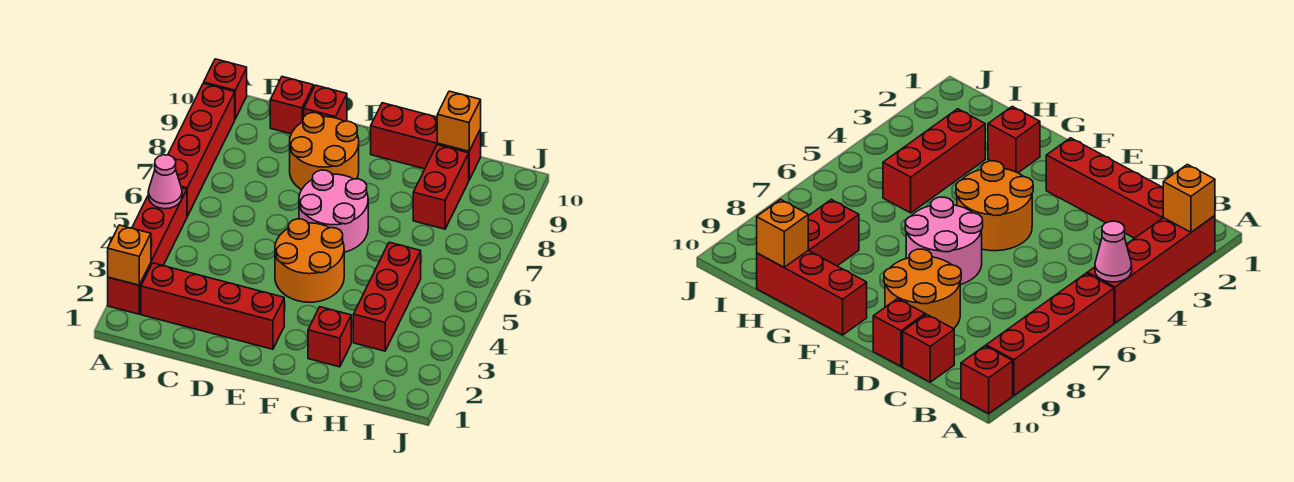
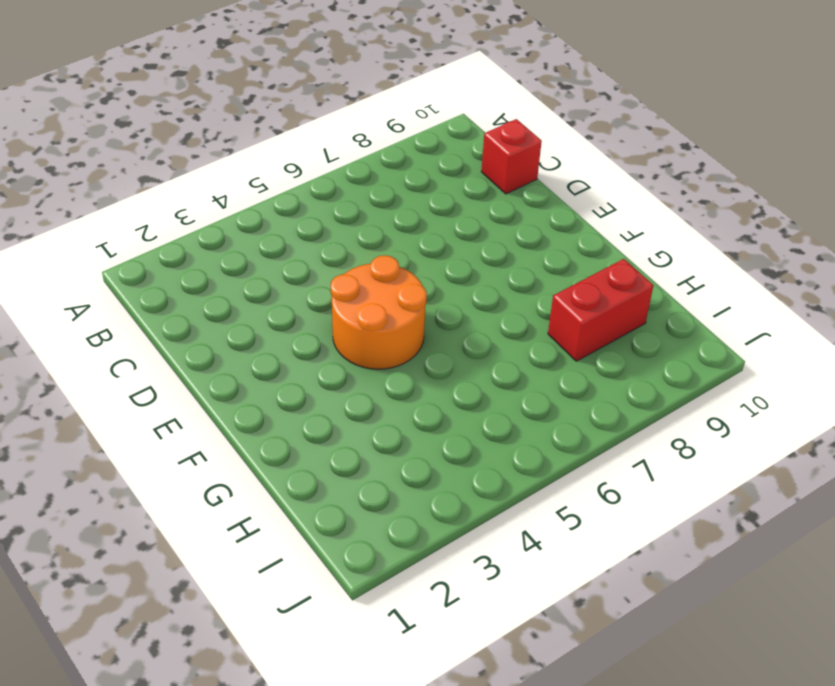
none -> red 1x4 brick [108,188,187,314]
none -> red 1x4 brick [168,83,235,216]
none -> red 1x1 brick [204,59,247,119]

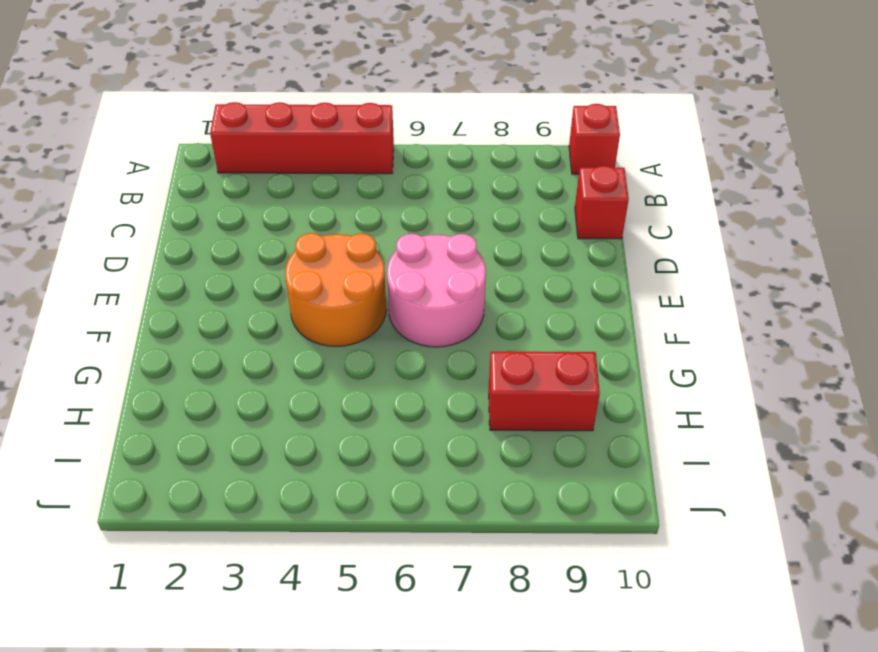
none -> red 1x4 brick [168,83,235,216]
none -> red 1x4 brick [141,263,284,349]
none -> orange 2x2 round brick [290,113,359,190]

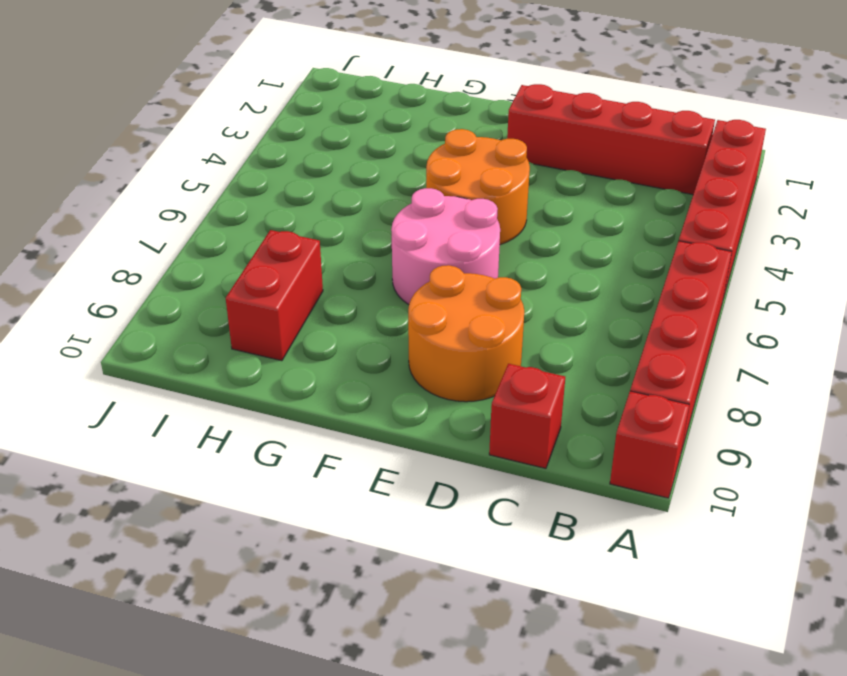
none -> red 1x1 brick [304,85,347,121]
none -> red 1x3 brick [371,103,481,180]
none -> red 1x1 brick [308,307,351,367]

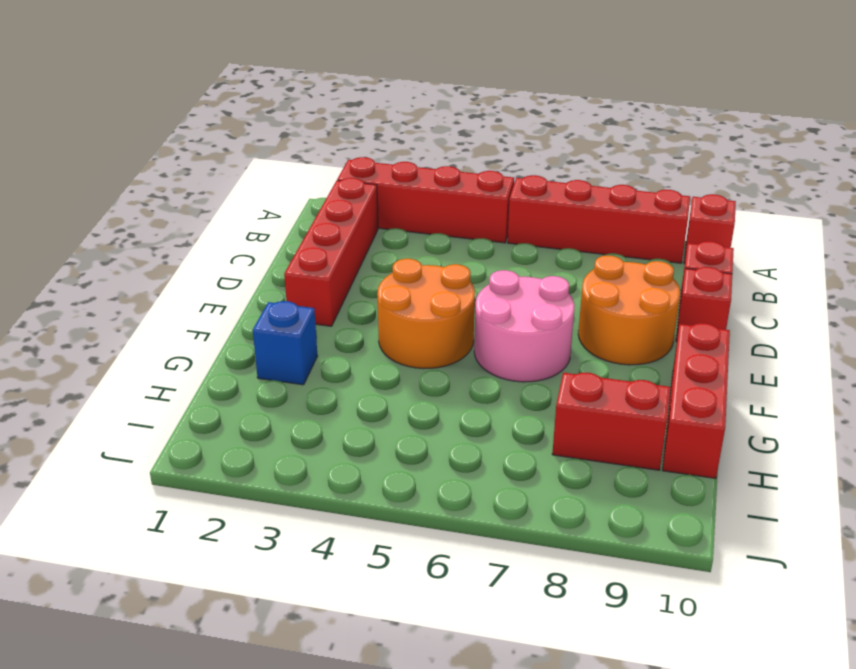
blue 1x1 brick [253,301,317,385] -> red 1x1 brick [308,307,351,367]
none -> red 1x3 brick [353,242,421,351]
none -> orange 1x1 brick [108,225,151,285]
none -> pink 1x1 cone [148,155,182,209]

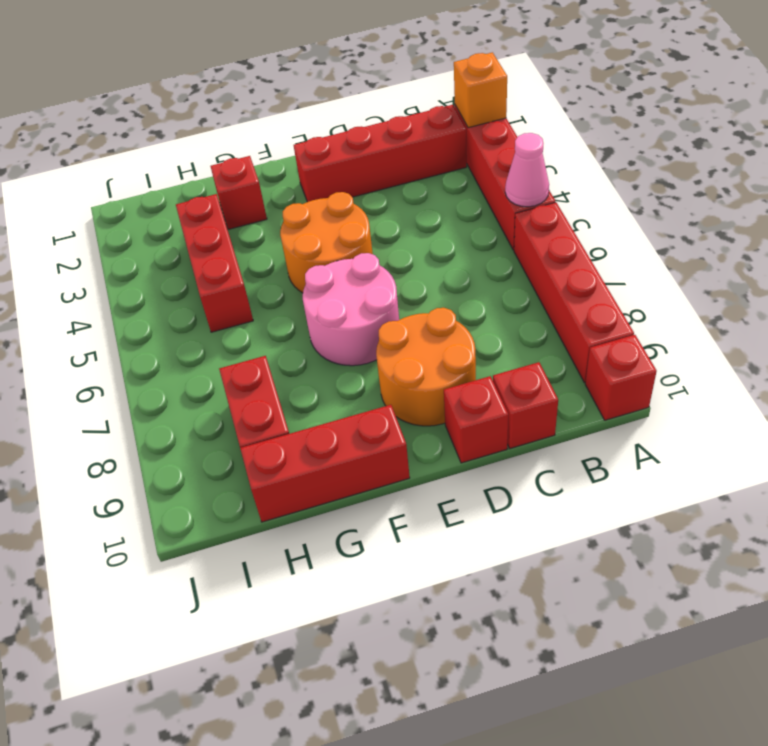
none -> orange 1x1 brick [437,91,481,151]

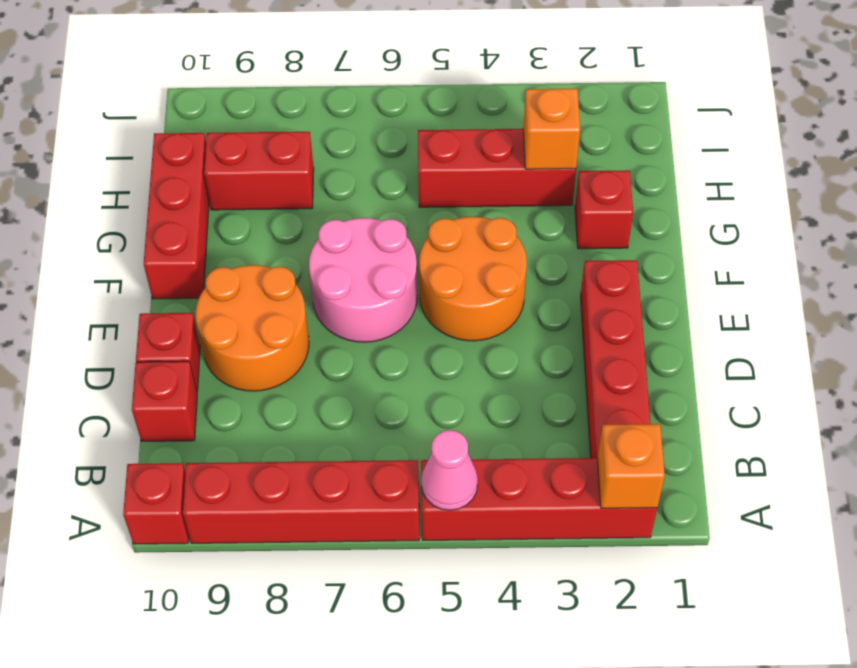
orange 1x1 brick [523,89,580,169] -> orange 1x1 brick moved to [437,91,481,151]

